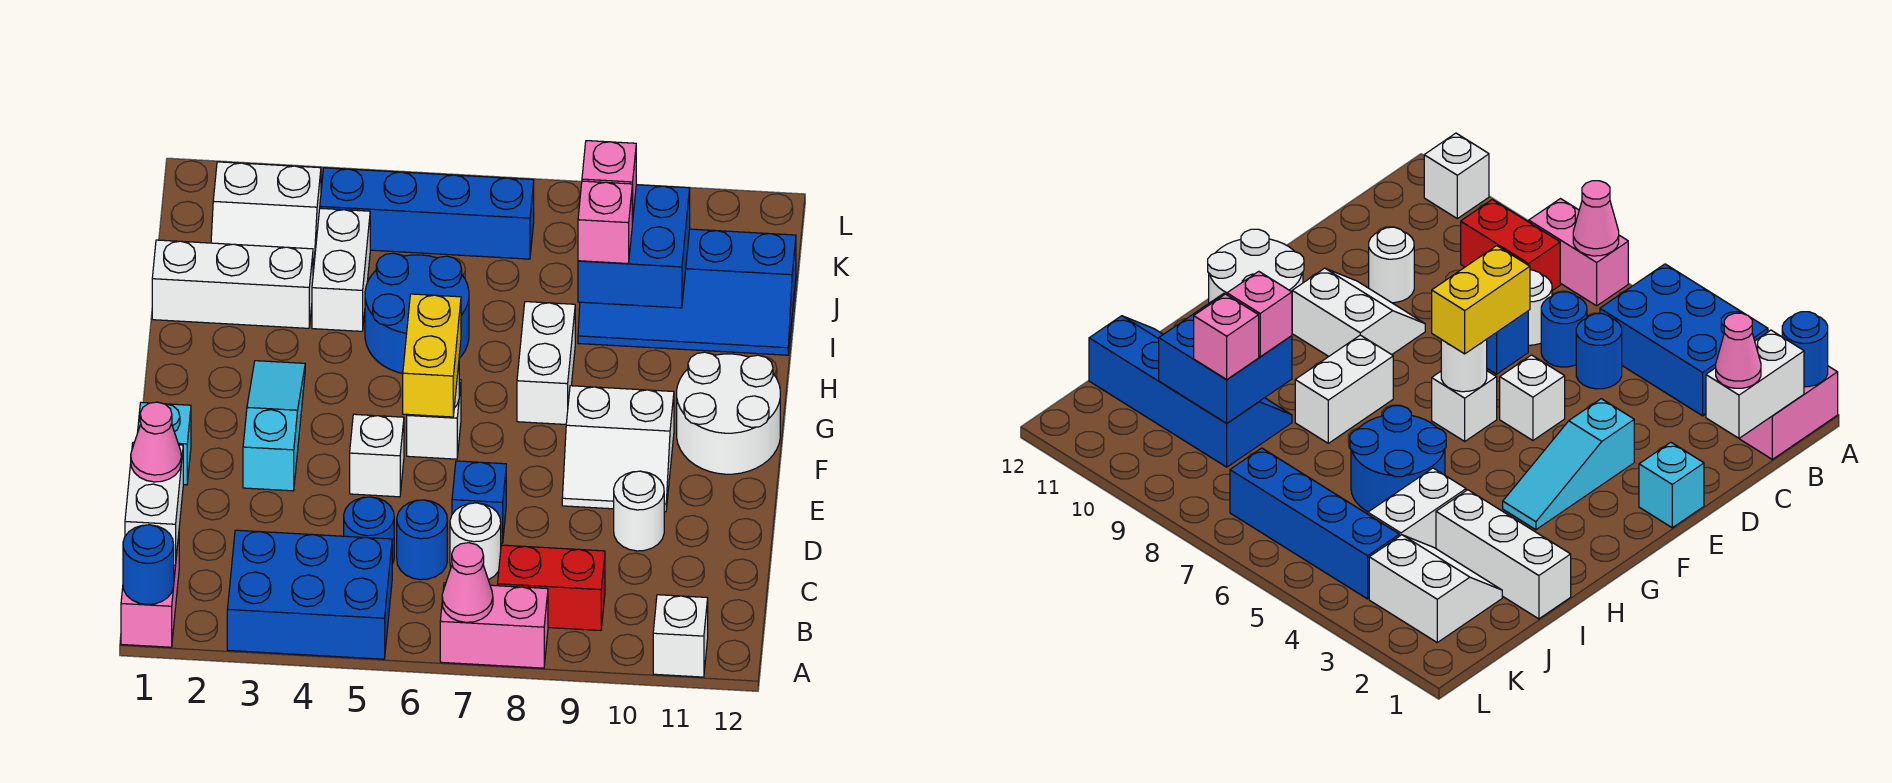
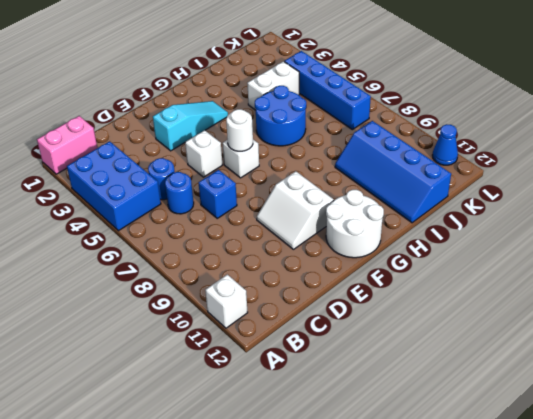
blue 1x1 cone [432,124,458,165] -> none
none -> pink 1x2 brick [440,583,548,668]
none -> red 1x2 brick [497,545,605,631]
none -> white 1x1 round brick [450,503,501,580]
none -> white 1x1 round brick [614,471,664,551]

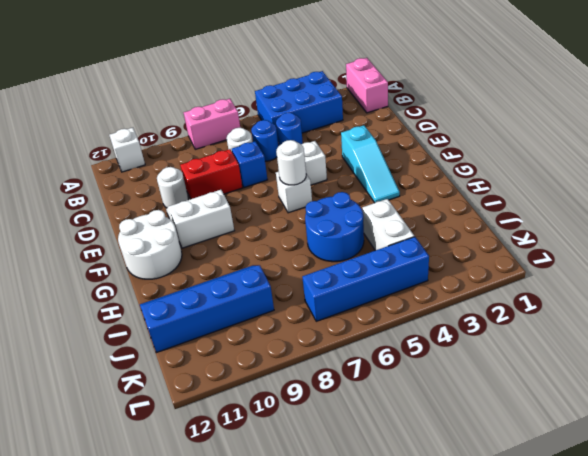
red 1x2 brick [180,149,243,199] -> red 1x2 brick moved to [497,545,605,631]
none -> cyan 1x1 brick [138,403,191,485]
none -> white 1x2 brick [517,302,575,424]
none -> white 1x3 brick [152,240,313,328]
none -> white 2x2 slope [211,162,321,272]

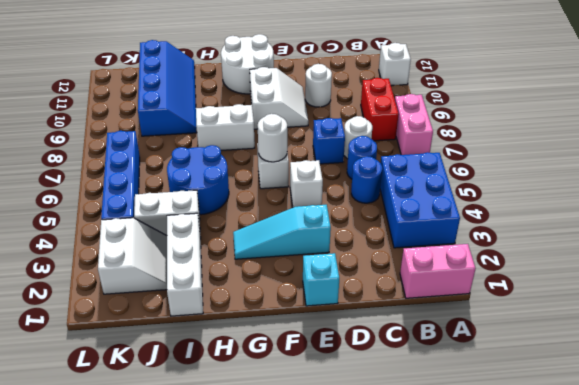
none -> blue 1x1 round brick [123,525,174,604]
none -> pink 1x1 cone [442,543,493,622]
none -> white 1x2 brick [125,442,183,565]
none -> blue 2x2 brick [578,185,690,308]

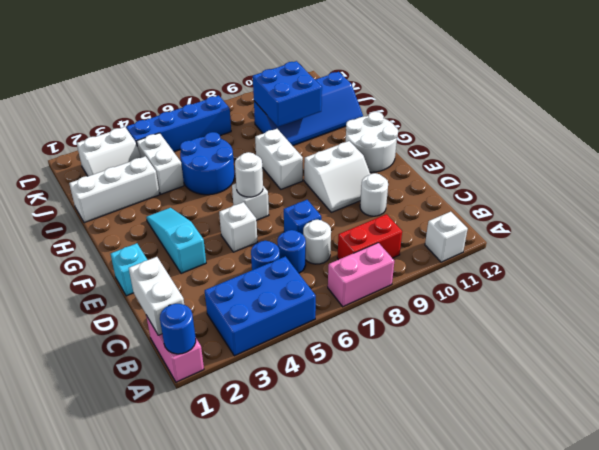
none -> pink 1x1 cone [442,543,493,622]
none -> pink 1x1 cone [131,402,181,482]
none -> yellow 1x2 brick [403,294,461,417]
none -> pink 1x1 brick [578,181,632,264]

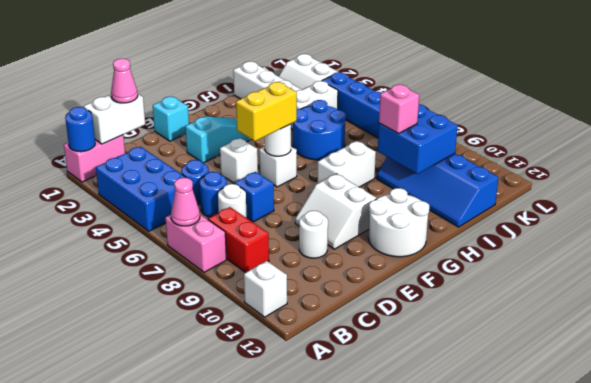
none -> pink 1x1 brick [582,141,636,223]

